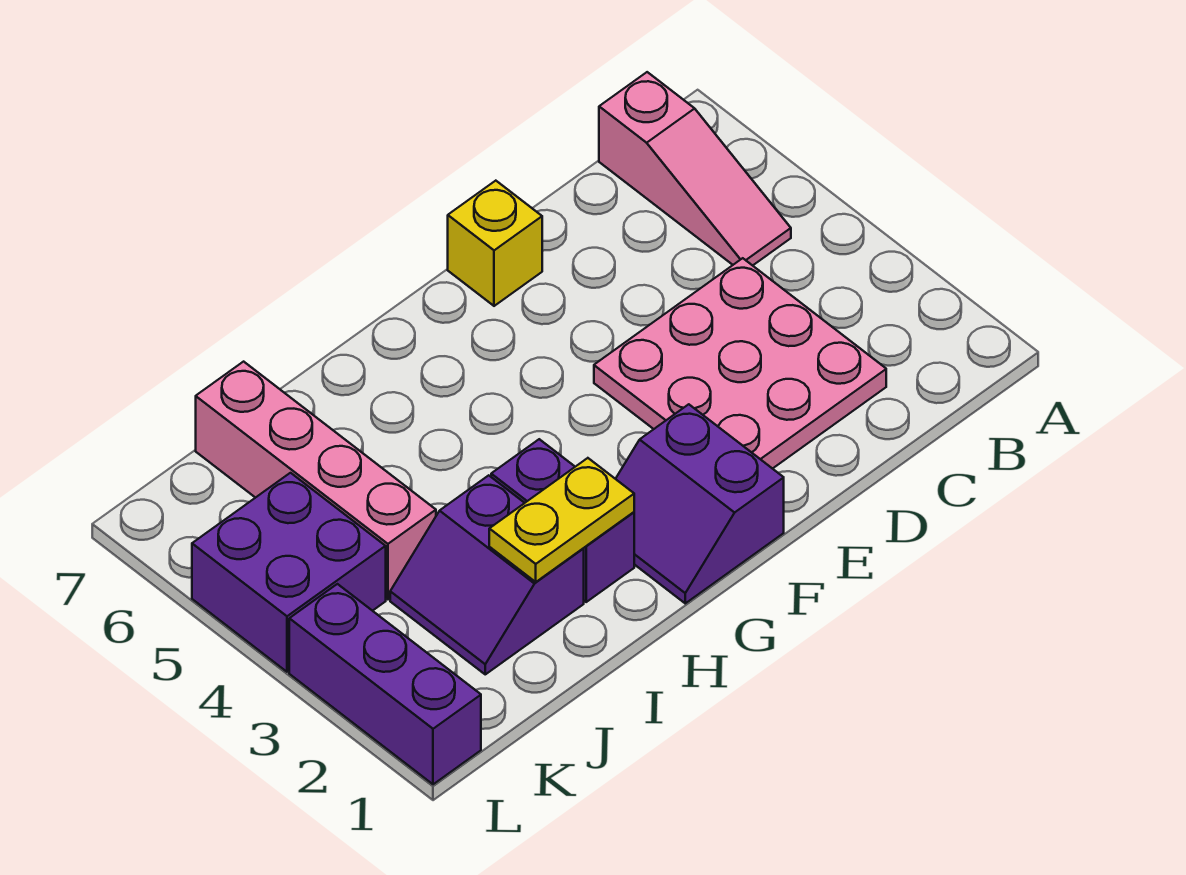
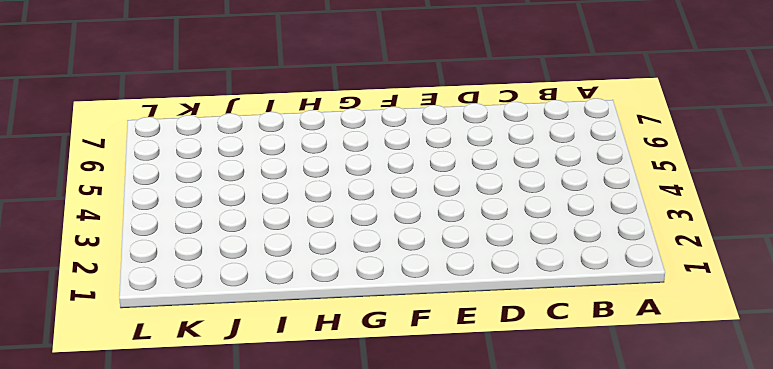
none -> pink 1x3 slope [599,72,791,266]
none -> pink 3x3 plate [594,258,886,469]

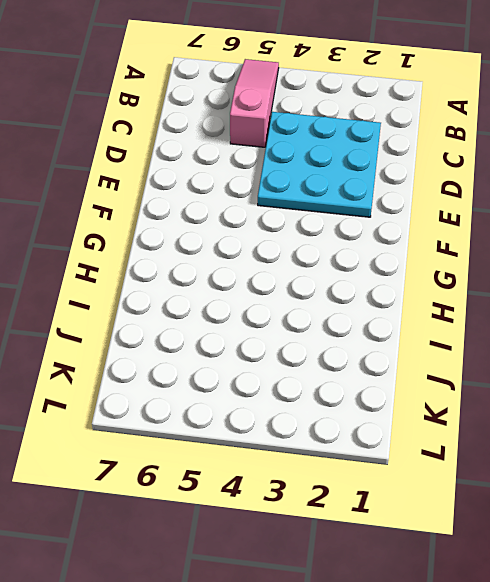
pink 1x3 slope [230,59,279,147] -> pink 1x3 slope turned to [599,72,791,266]
cyan 3x3 plate [258,112,381,217] -> pink 3x3 plate [594,258,886,469]
none -> yellow 1x1 brick [448,181,542,306]
none -> purple 2x2 slope [616,404,784,603]

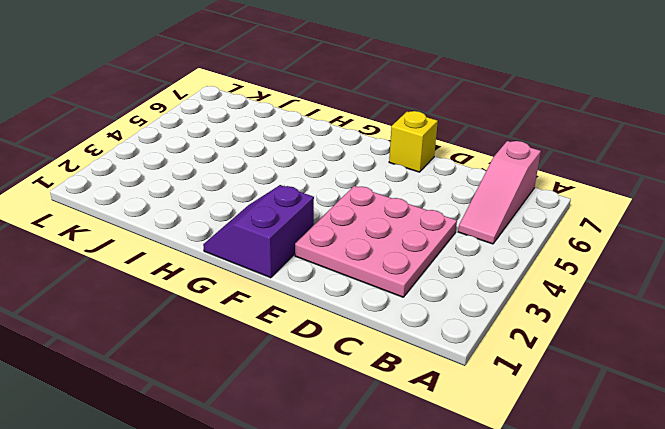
none -> purple 1x2 brick [491,439,634,602]
none -> purple 2x2 slope [390,475,584,674]

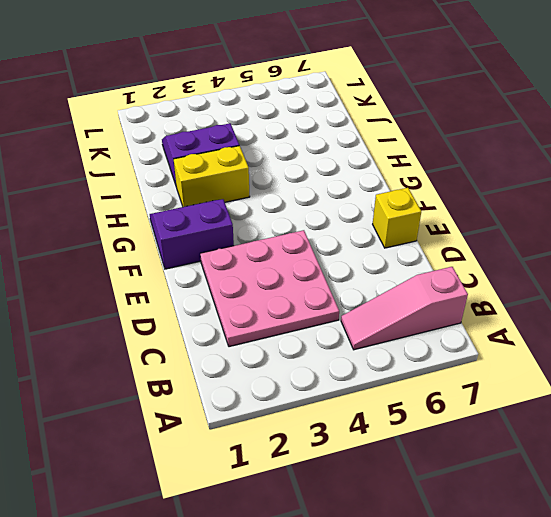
yellow 1x2 brick [174,146,250,207] -> purple 1x2 brick [491,439,634,602]
none -> pink 1x4 brick [196,362,436,599]
none -> purple 2x2 brick [192,473,386,672]

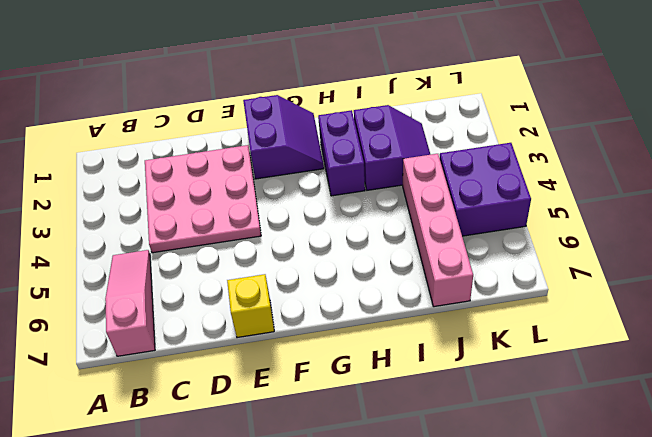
none -> purple 1x3 brick [289,584,481,784]
none -> yellow 1x2 plate [489,458,634,582]

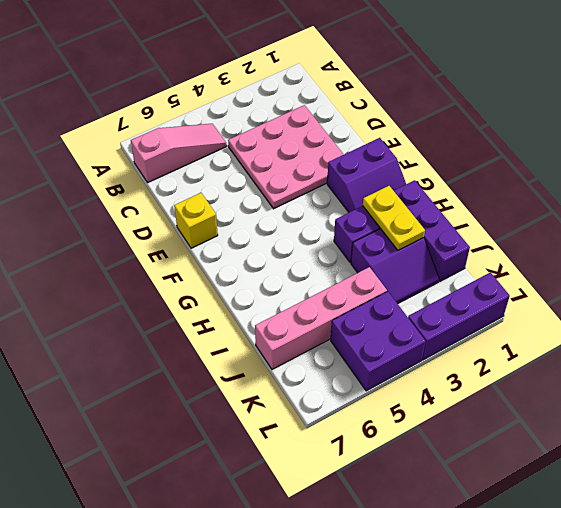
purple 1x3 brick [394,180,470,281] -> none

